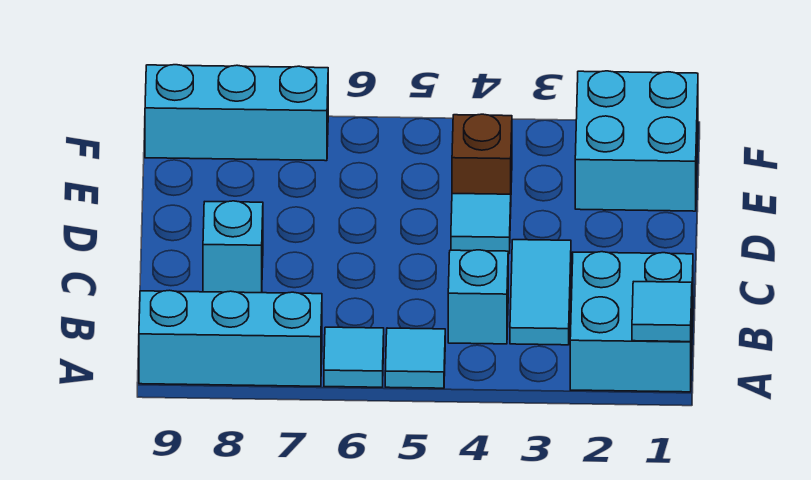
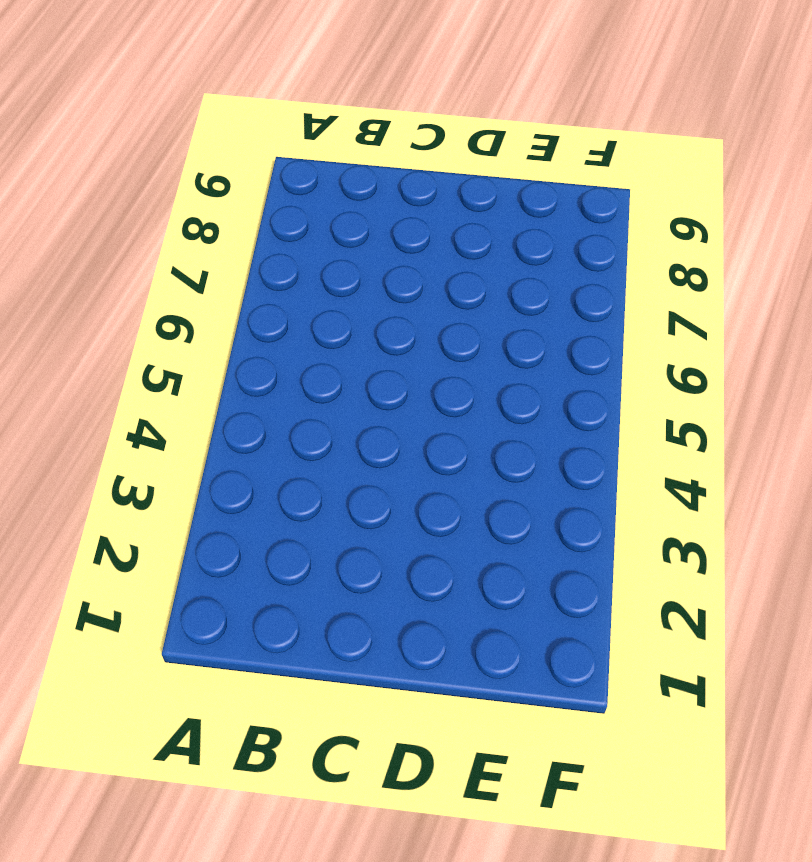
none -> cyan 2x2 brick [570,252,693,392]
none -> cyan 1x1 tile [385,328,445,388]
none -> cyan 1x1 tile [324,327,384,387]

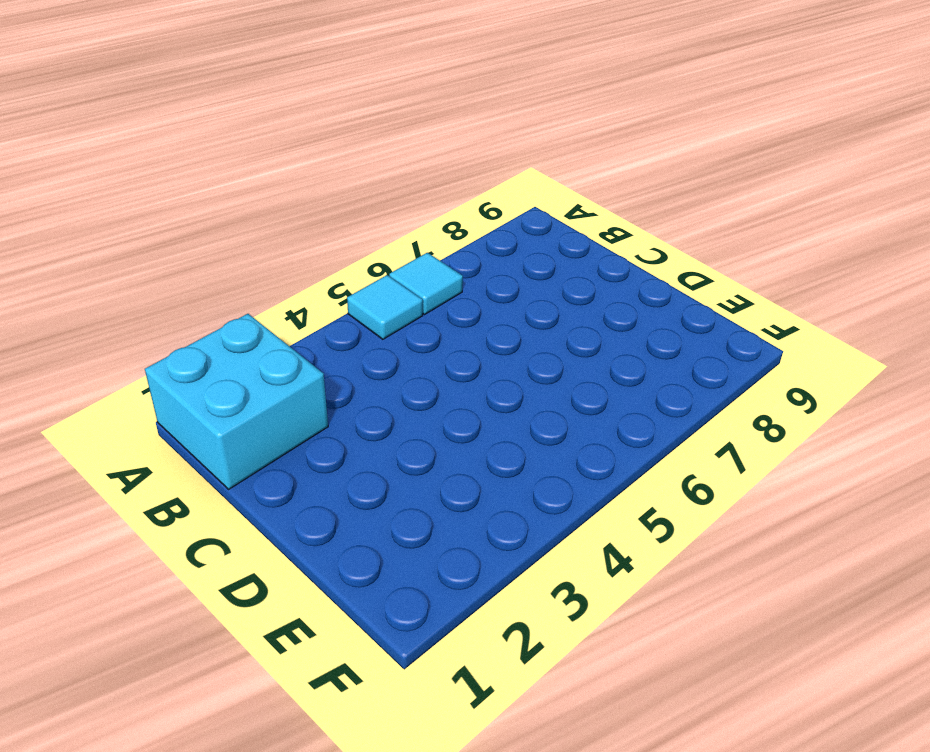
none -> cyan 1x3 brick [139,290,322,386]
none -> cyan 1x2 tile [510,240,571,345]
none -> cyan 1x1 brick [448,250,508,344]

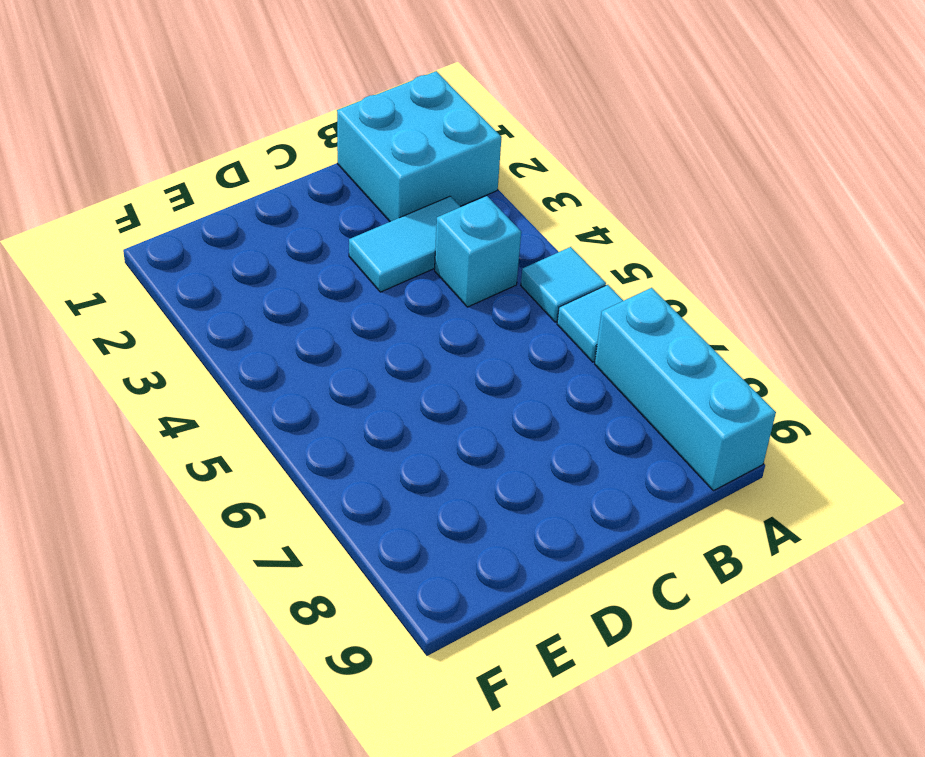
none -> cyan 1x1 brick [203,201,263,293]
none -> cyan 1x1 tile [451,194,511,254]
none -> cyan 2x2 brick [575,71,698,211]

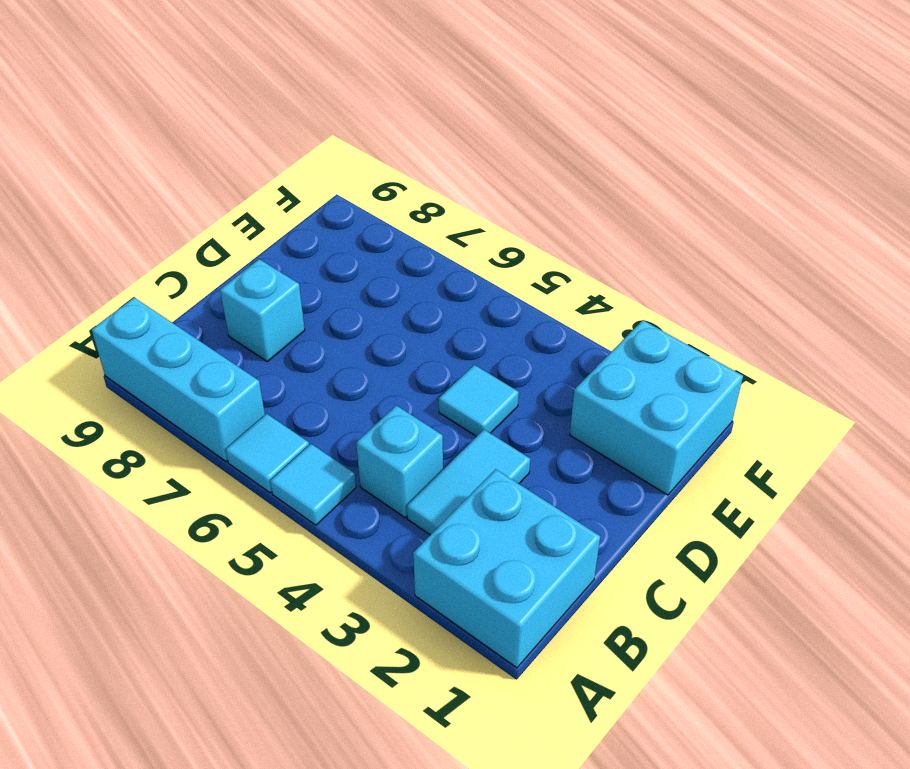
none -> brown 1x1 brick [452,114,512,194]
none -> cyan 1x3 brick [145,65,328,161]
none -> cyan 1x1 tile [632,282,692,342]

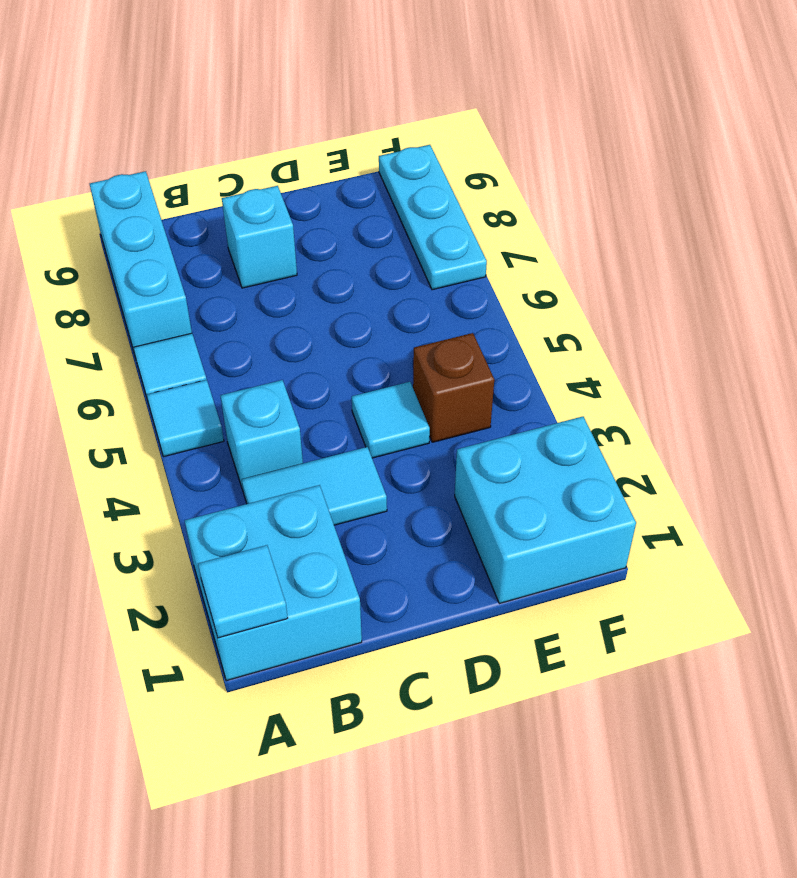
cyan 1x3 plate [379,145,487,290] -> cyan 1x3 brick [145,65,328,161]

